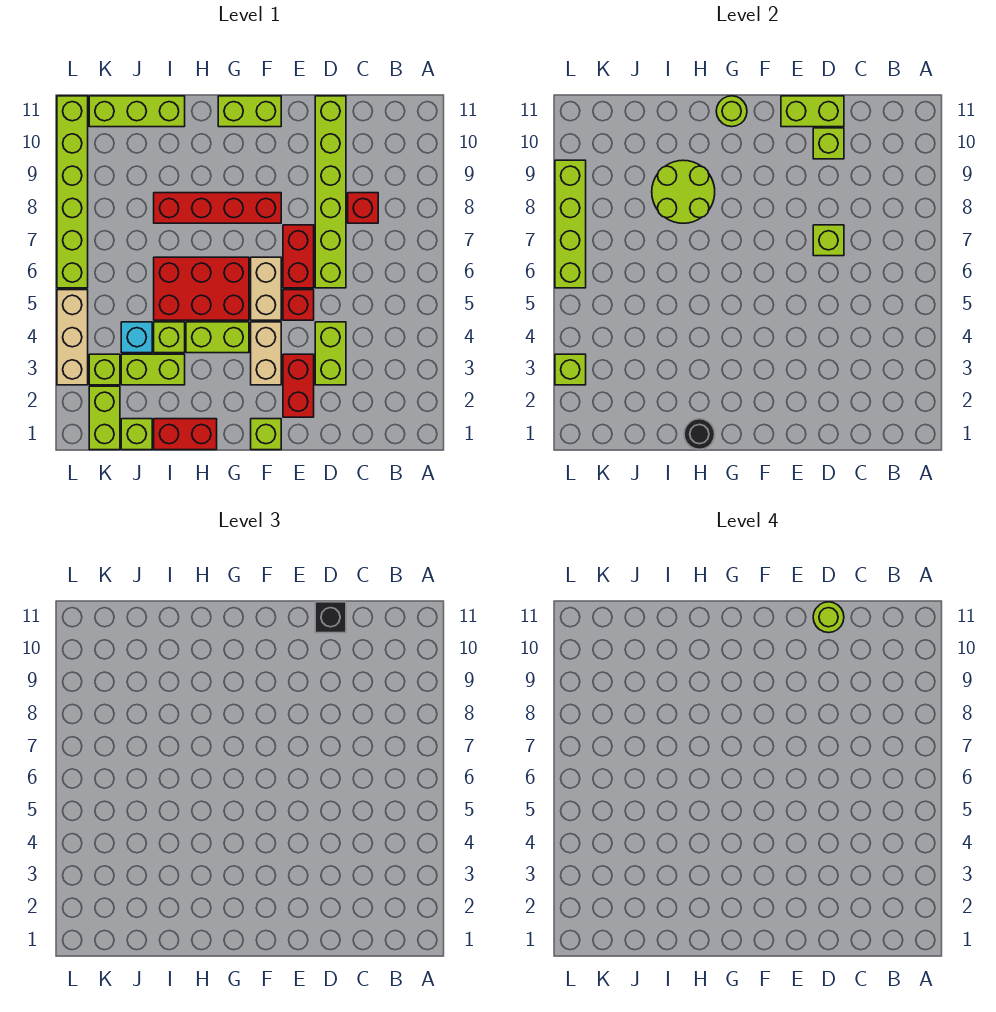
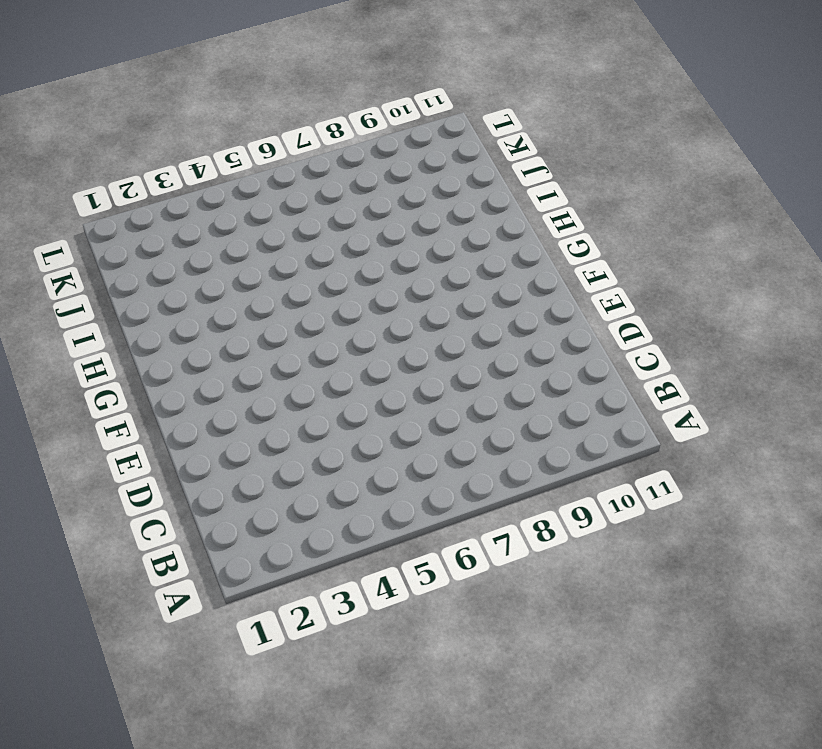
none -> red 1x1 brick [348,193,378,223]
none -> lime 1x2 brick [315,322,346,385]
none -> lime 1x6 brick [315,96,346,288]
none -> red 1x2 brick [283,354,314,417]

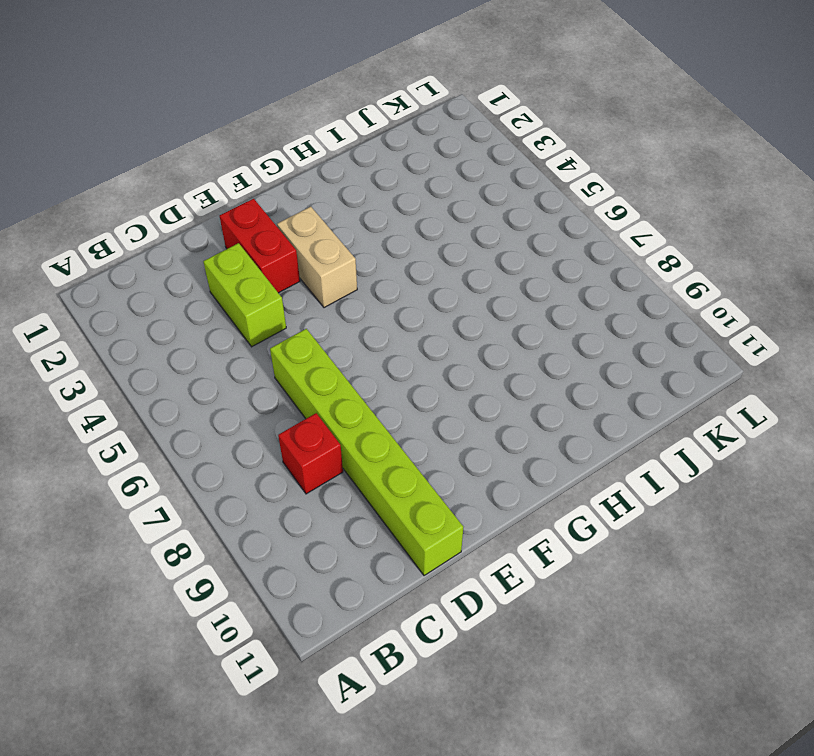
none -> red 1x1 brick [283,290,314,320]
none -> red 1x2 brick [283,225,314,288]
none -> lime 1x1 brick [251,419,281,450]
none -> tan 1x2 brick [251,257,281,320]

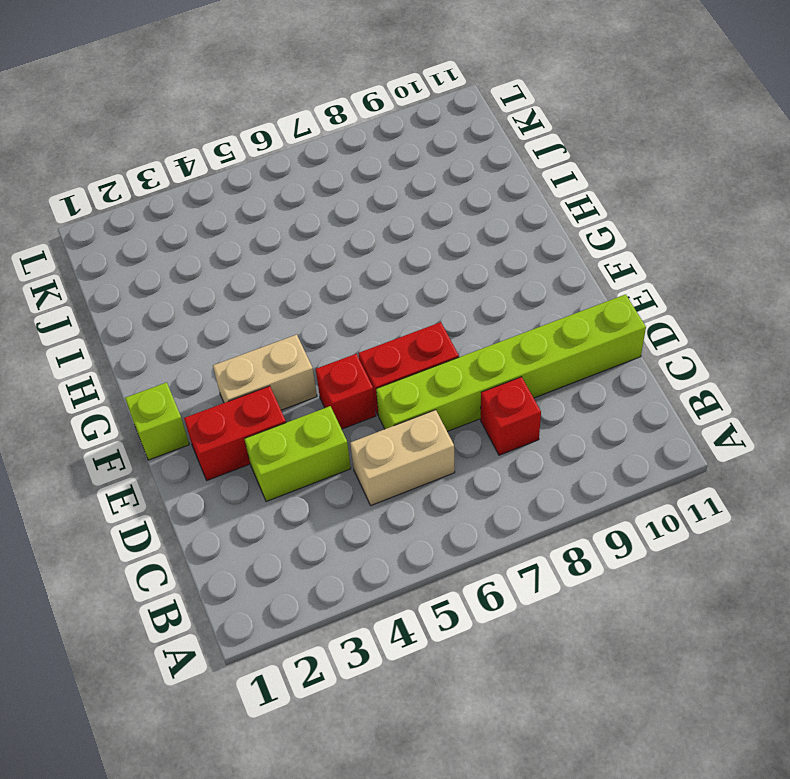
tan 1x2 brick [350,410,455,505] -> tan 1x2 brick moved to [251,257,281,320]
none -> red 1x4 brick [154,193,281,223]
none -> lime 1x2 brick [218,96,281,127]
none -> lime 1x2 brick [186,322,249,353]
none -> red 2x3 brick [154,257,249,320]

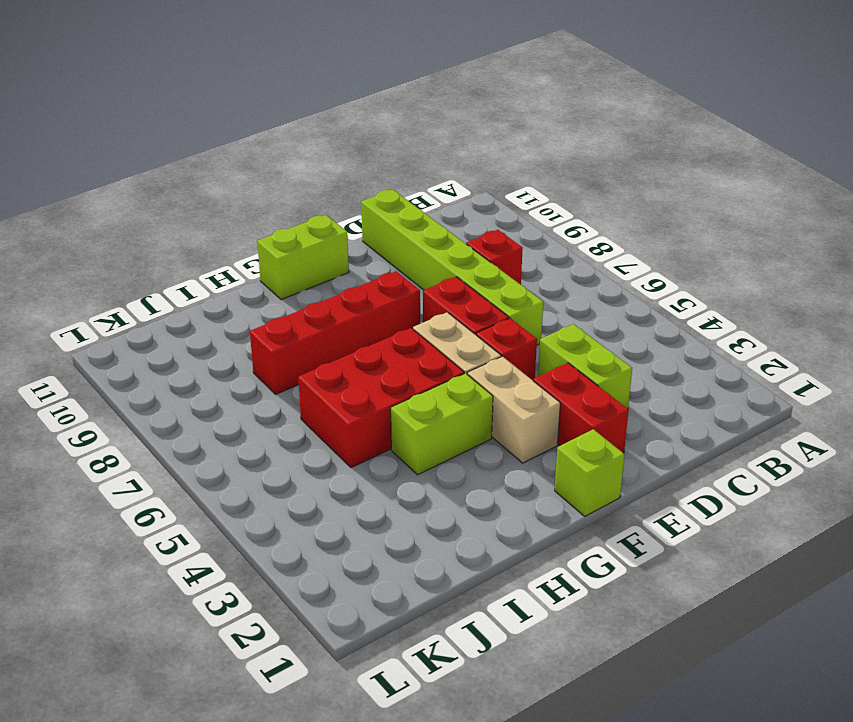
none -> red 1x2 brick [154,419,217,450]
none -> lime 1x2 brick [121,354,185,385]
none -> lime 1x1 brick [154,322,185,353]
none -> lime 1x3 brick [89,96,185,127]

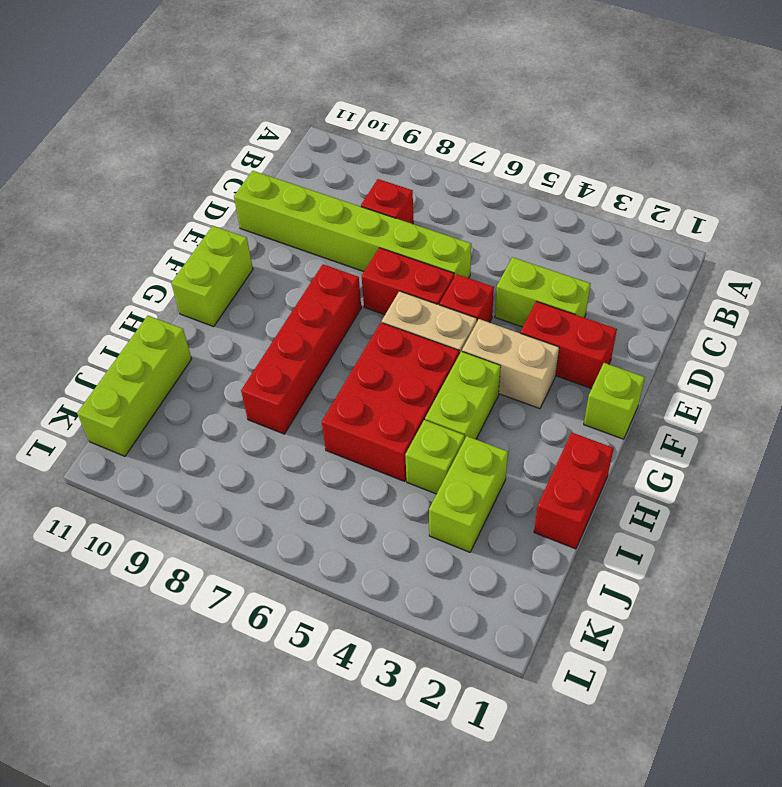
none -> lime 1x1 brick [121,419,152,450]
none -> cyan 1x1 brick [121,322,152,353]
none -> lime 1x2 brick [89,386,120,450]
none -> lime 1x1 brick [89,354,120,385]

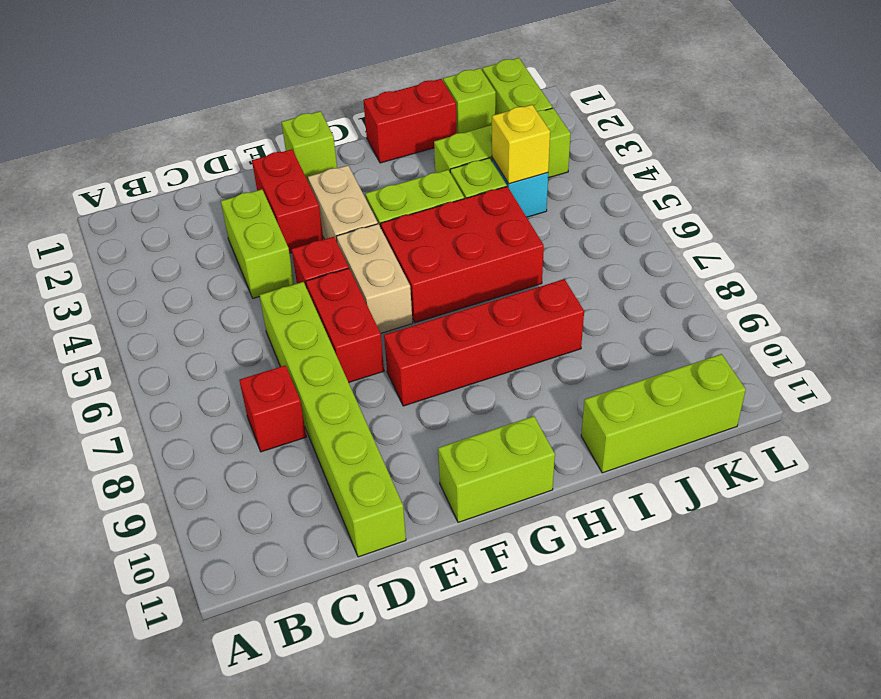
yellow 1x1 brick [492,105,550,184] -> none
none -> tan 1x3 brick [57,290,88,385]
none -> lime 1x6 brick [57,96,88,288]
none -> lime 1x1 brick [813,225,844,256]
none -> lime 1x1 brick [813,128,844,159]

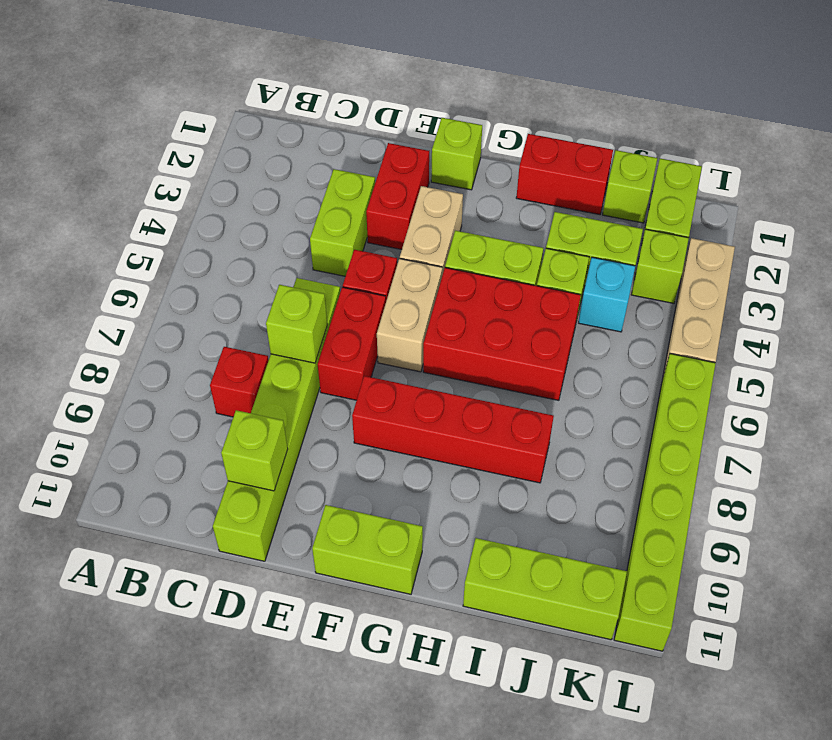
none -> lime 1x2 brick [781,96,844,127]
none -> lime 1x1 round brick [716,96,747,127]
none -> black 1x1 round brick [684,419,715,449]
none -> lime 2x2 round brick [652,160,715,223]

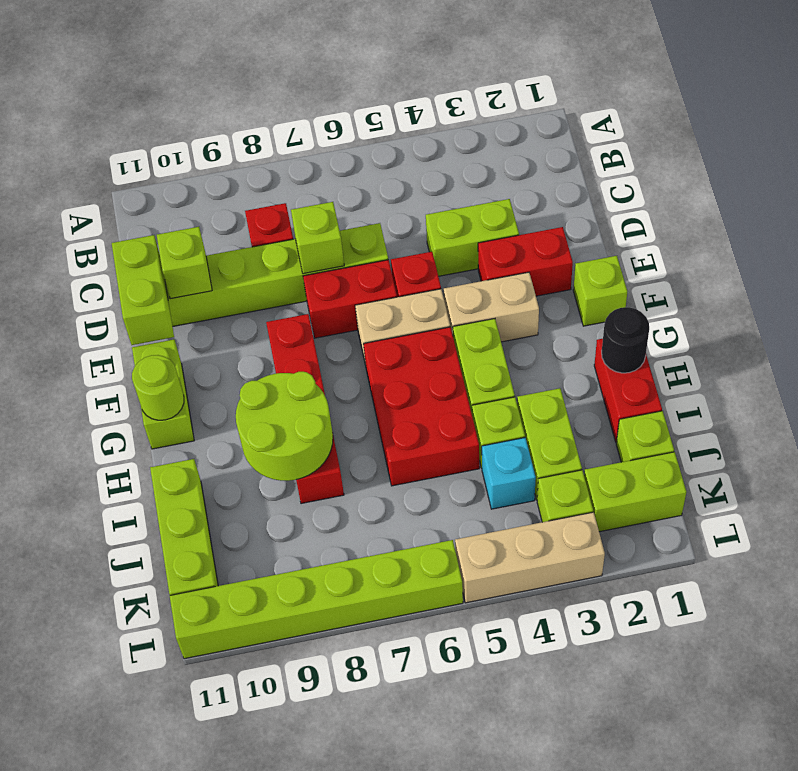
none -> lime 1x1 brick [555,354,586,385]
none -> lime 1x4 brick [555,160,586,288]
none -> black 1x1 brick [315,602,346,633]
none -> lime 1x1 round brick [813,602,844,633]

